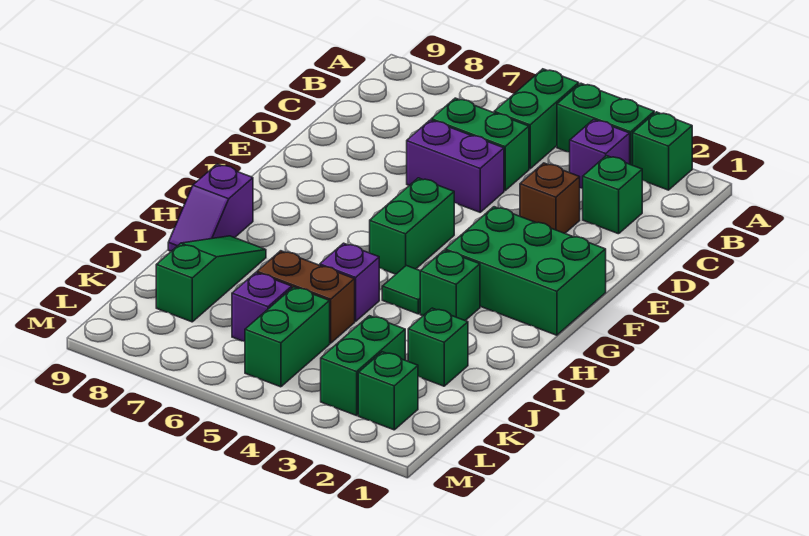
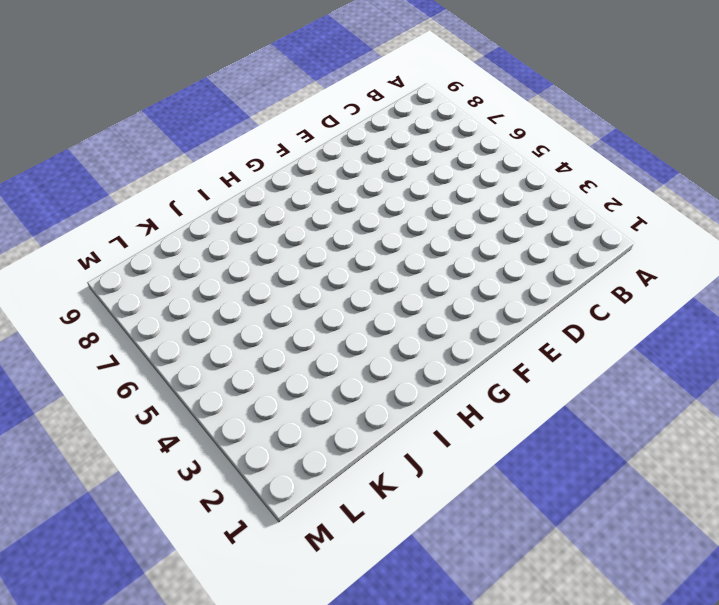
none -> green 1x1 brick [633,112,692,190]
none -> green 1x2 brick [557,83,654,165]
none -> green 1x2 brick [494,69,579,169]

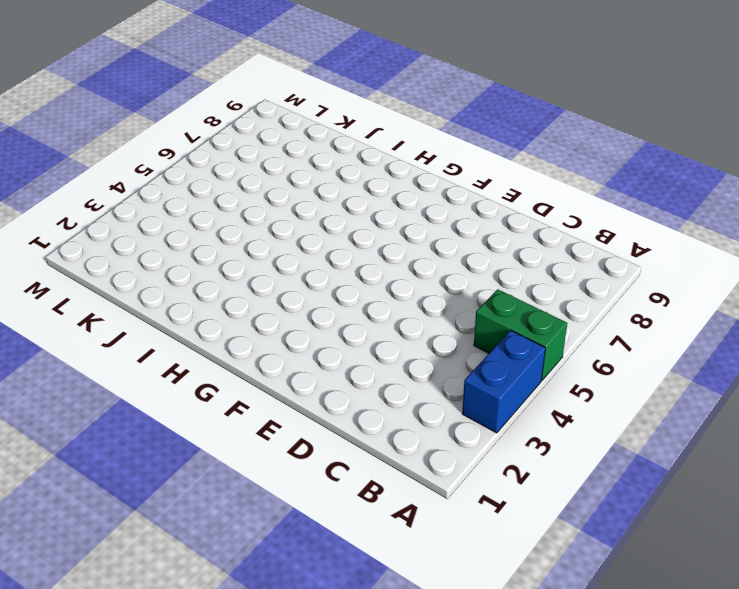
blue 1x2 brick [462,330,545,433] -> green 1x2 brick [557,83,654,165]
none -> green 1x1 brick [633,112,692,190]
none -> purple 1x1 brick [569,119,630,189]
none -> green 1x1 brick [583,156,642,234]

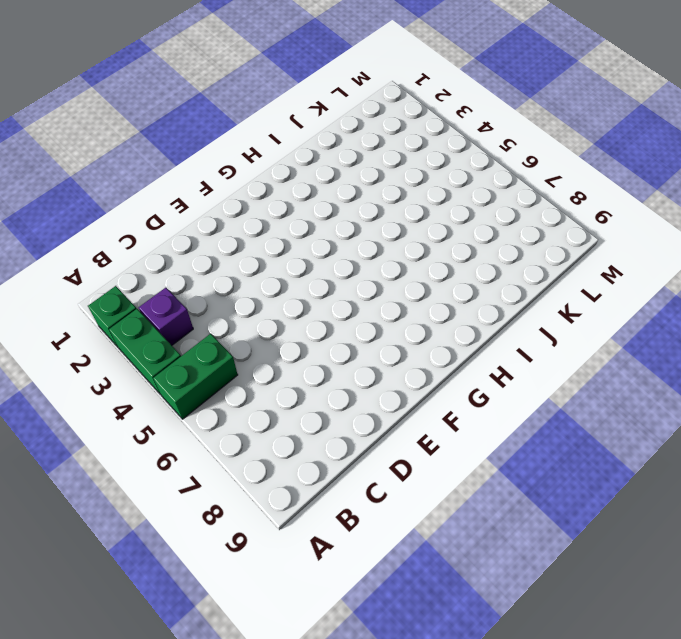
none -> green 1x1 brick [583,156,642,234]
none -> green 1x2 brick [431,98,529,191]
none -> brown 1x1 brick [520,163,580,233]

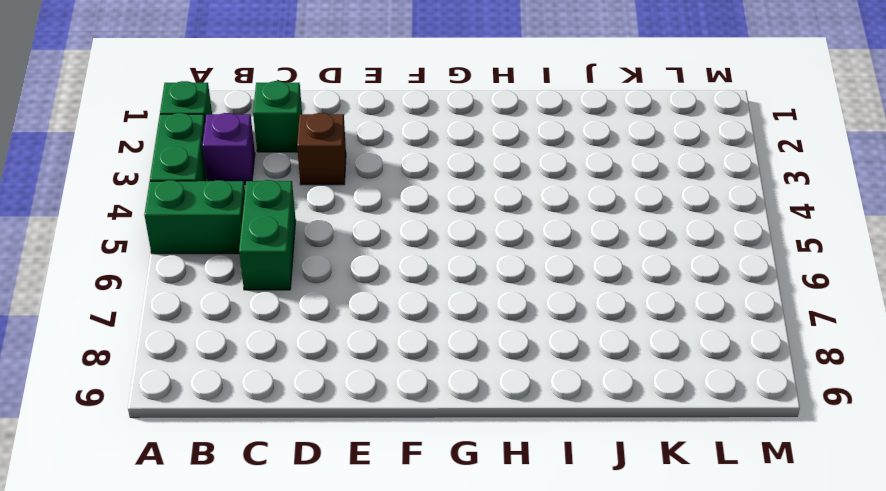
none -> purple 1x2 brick [407,120,504,212]
none -> green 2x3 brick [445,207,606,335]
none -> green 1x2 brick [370,178,454,274]

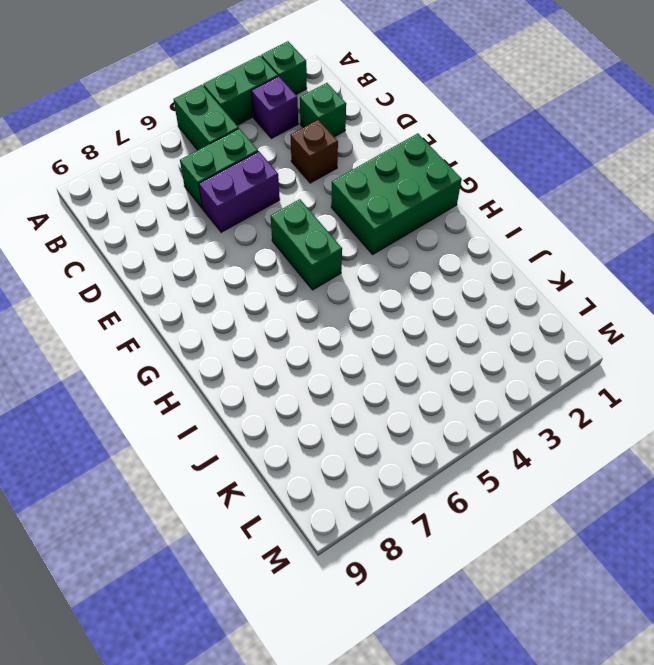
none -> green 1x1 brick [420,250,480,321]
none -> green 1x1 tile [382,265,420,314]
none -> purple 1x2 slope [168,164,253,251]

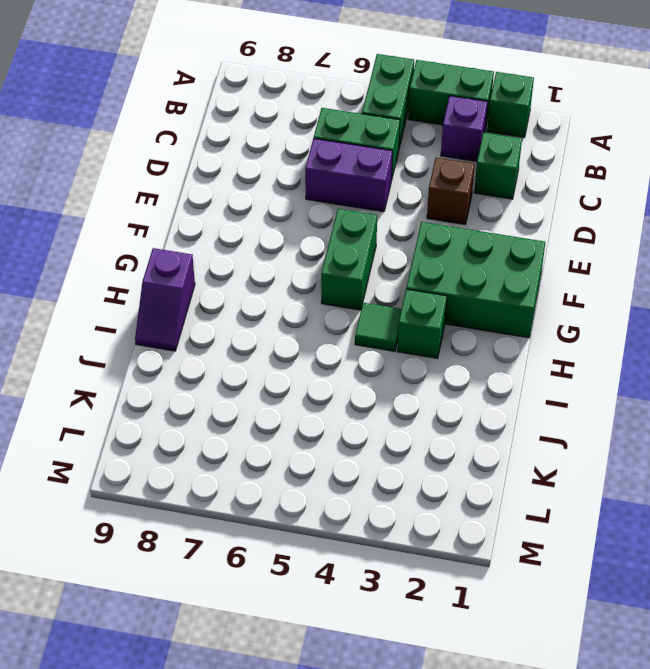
none -> purple 1x1 brick [320,243,379,321]
none -> green 1x3 slope [156,236,266,322]
none -> green 1x1 brick [408,308,468,386]

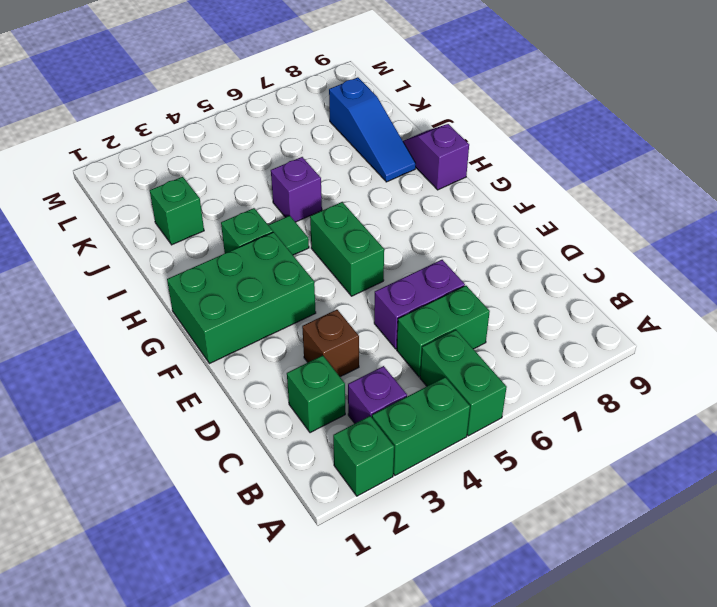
blue 1x3 slope [329,77,416,182] -> green 1x3 slope [156,236,266,322]
none -> brown 1x2 brick [257,251,355,343]
none -> green 1x2 brick [321,316,405,416]
none -> green 1x2 brick [245,287,330,387]

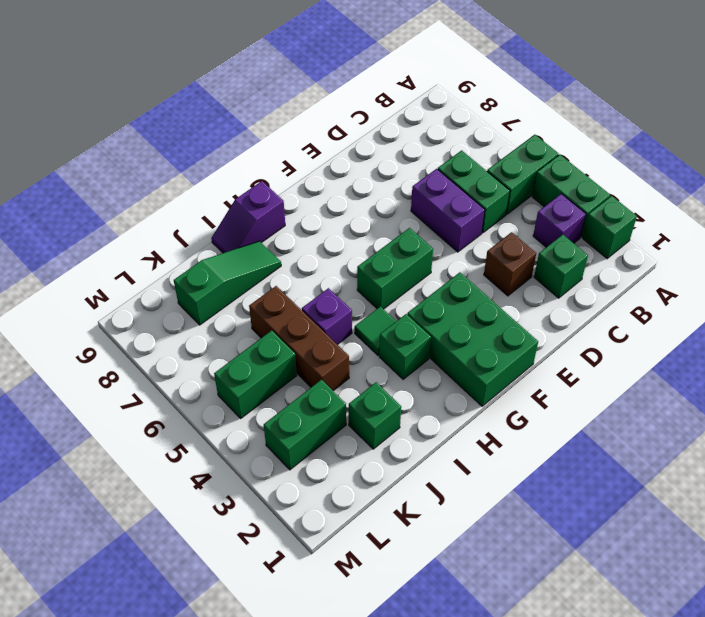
brown 1x3 brick [249,286,349,391] -> brown 1x2 brick [257,251,355,343]
none -> purple 1x1 brick [232,273,292,341]
none -> green 1x1 brick [358,352,418,430]

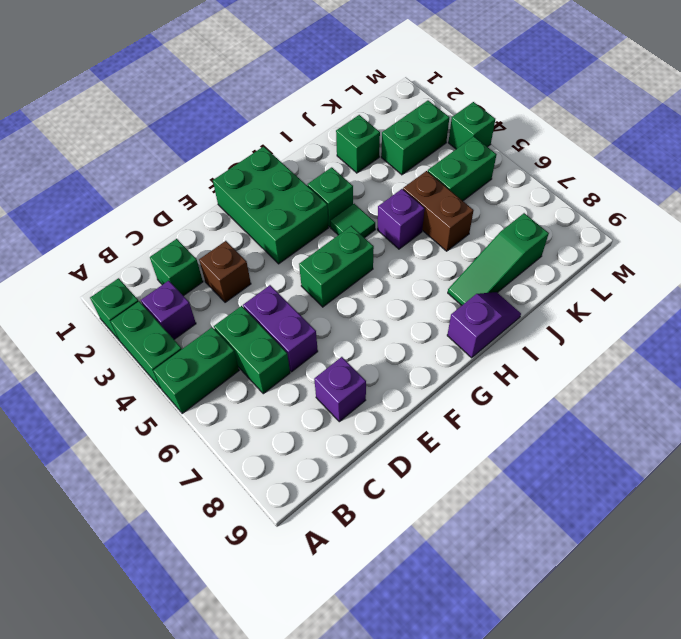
purple 1x1 brick [314,357,366,422] -> purple 1x1 brick moved to [232,273,292,341]
green 1x1 brick [448,102,495,149] -> green 1x1 brick moved to [358,352,418,430]

